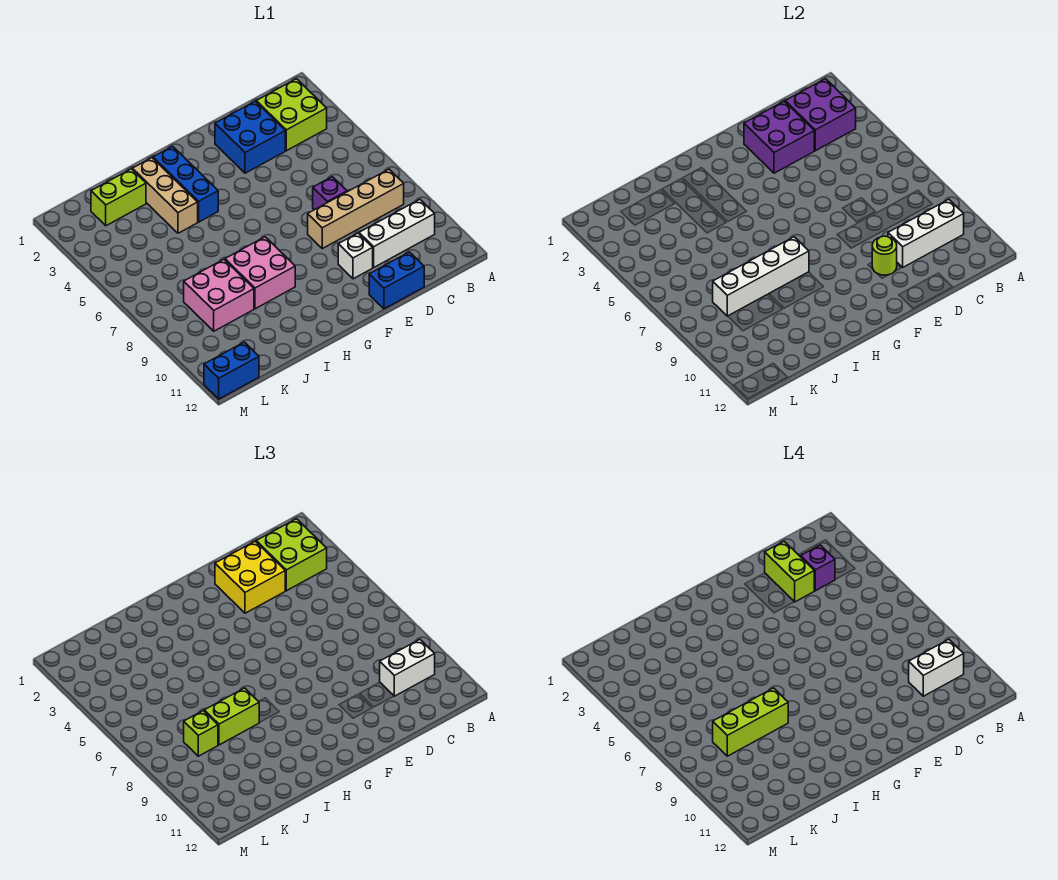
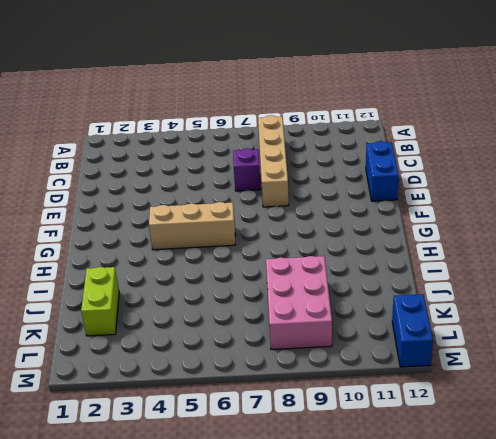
tan 1x3 brick [149,202,235,250] -> tan 1x3 brick moved to [132,158,198,233]
pink 2x3 brick [266,256,332,350] -> pink 2x2 brick [184,259,254,331]
none -> lime 2x2 brick [256,79,327,151]
none -> white 1x3 brick [359,199,435,267]
none -> blue 2x2 brick [215,101,285,173]

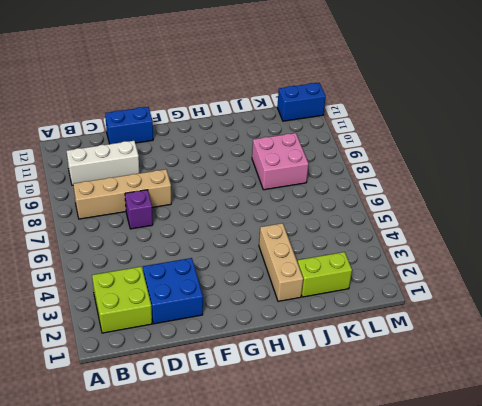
none -> white 1x1 brick [338,233,373,279]
none -> blue 1x3 brick [153,146,218,222]
none -> pink 2x2 brick [225,237,295,309]

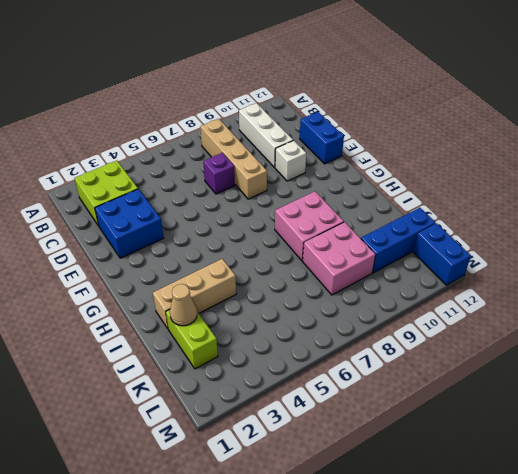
tan 1x1 cone [170,284,197,326] -> none
blue 1x3 brick [361,208,436,273] -> blue 1x3 brick moved to [153,146,218,222]
none -> purple 2x2 brick [785,79,856,151]
none -> white 1x3 brick [888,199,964,267]
none -> purple 2x2 brick [744,101,814,173]

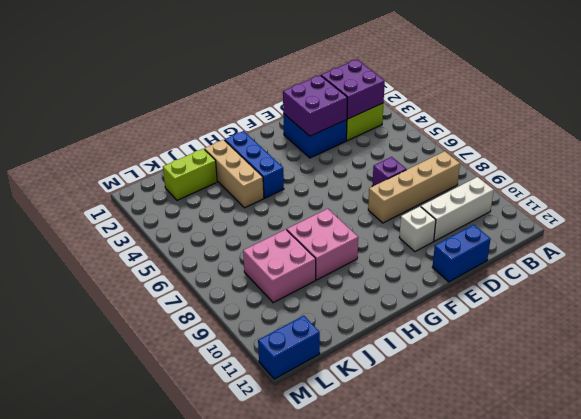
none -> white 1x3 brick [888,199,964,267]
none -> lime 1x1 round brick [872,236,897,275]
none -> white 1x4 brick [713,237,809,316]

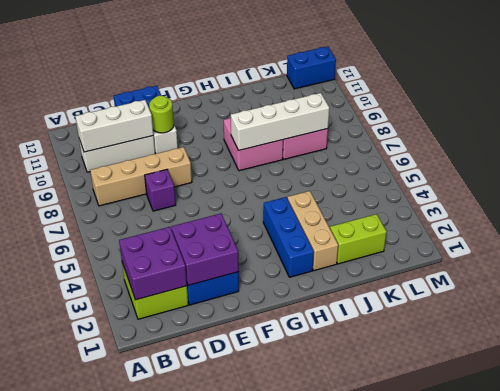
none -> lime 2x2 brick [256,519,327,591]
none -> white 1x2 brick [380,639,435,696]
none -> yellow 2x2 brick [215,541,285,613]

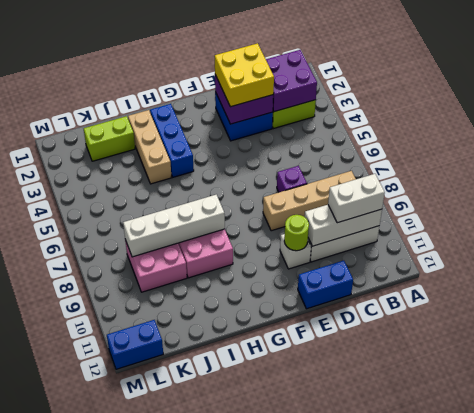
none -> lime 2x2 brick [256,519,327,591]
none -> lime 1x2 brick [204,688,259,745]
none -> lime 1x1 brick [184,711,218,756]

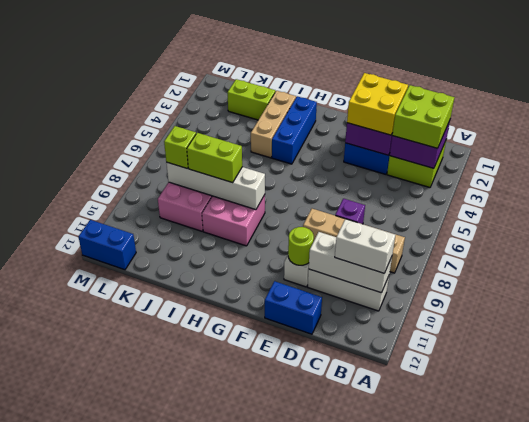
none -> white 1x2 brick [909,639,964,696]
none -> purple 1x1 brick [801,545,835,591]
none -> lime 1x2 brick [765,541,814,602]

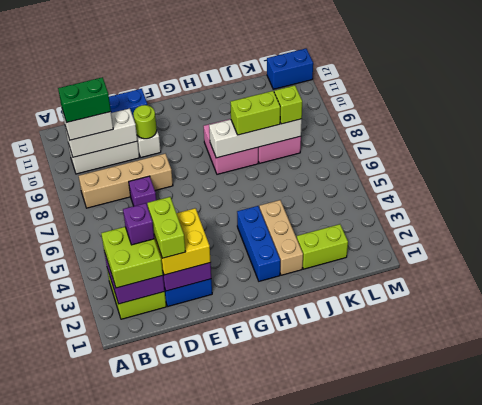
green 1x2 brick [58,77,111,122] -> white 1x2 brick [909,639,964,696]
none -> lime 1x3 brick [713,688,788,756]

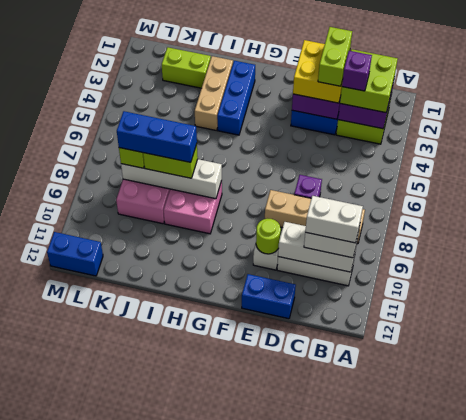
blue 1x3 brick [117,111,197,162] -> lime 1x3 brick [713,688,788,756]

